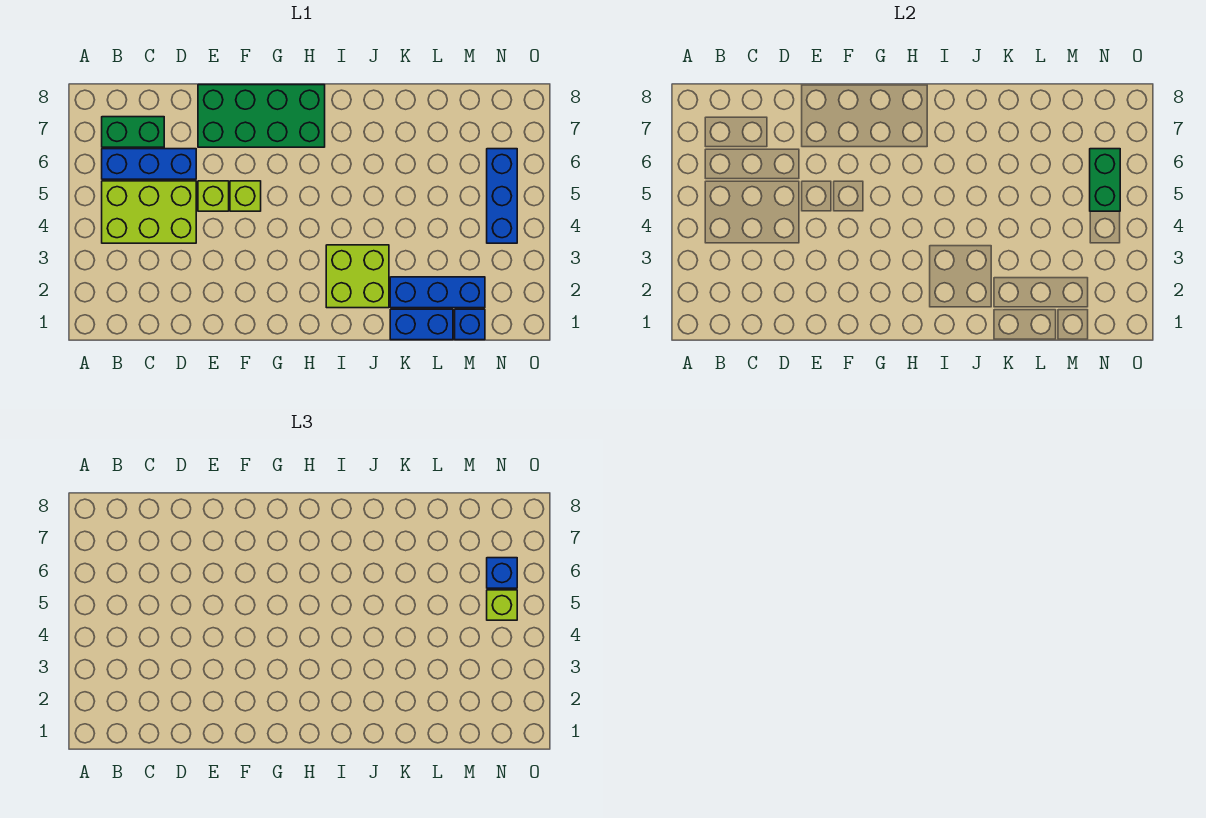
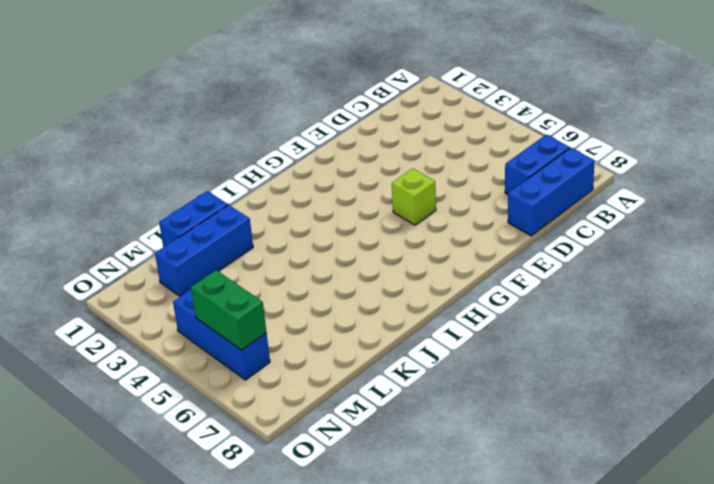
blue 1x2 brick [505,135,570,194] -> green 1x2 brick [102,117,164,147]
blue 1x3 brick [508,148,595,236] -> blue 1x3 brick moved to [102,149,196,179]
none -> lime 2x3 brick [102,181,196,243]
none -> lime 1x1 brick [198,181,229,211]
none -> green 2x4 brick [198,85,325,147]

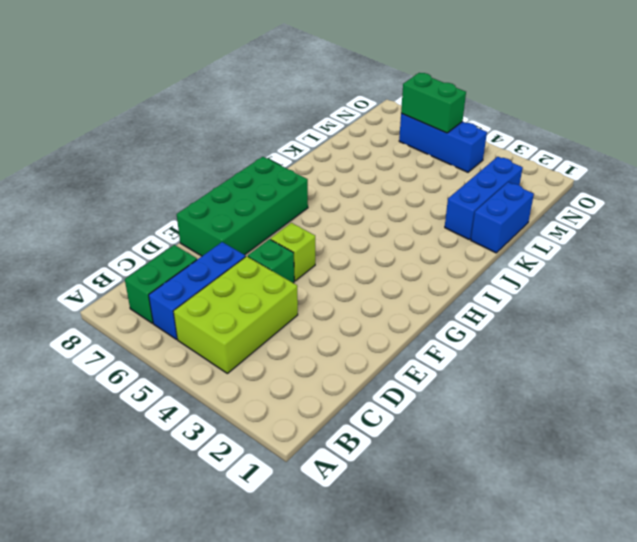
green 1x1 brick [248,239,294,283] -> lime 1x1 brick [198,181,229,211]
none -> lime 2x2 brick [326,245,389,308]
none -> blue 1x1 brick [455,309,485,340]
none -> lime 1x1 brick [487,590,517,620]

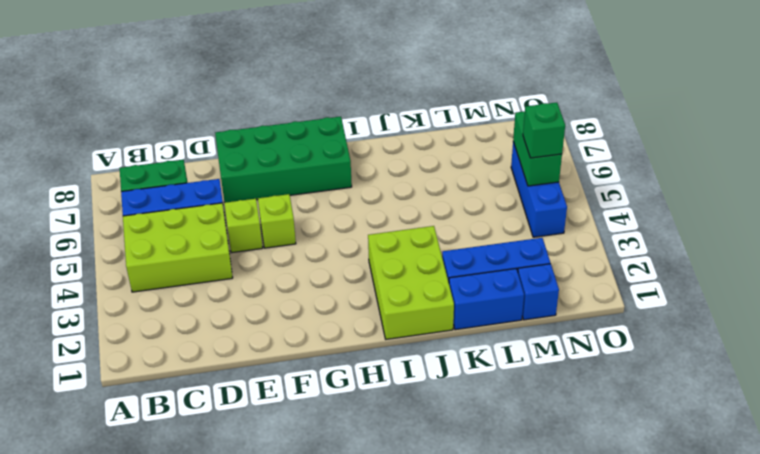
lime 2x3 brick [368,226,454,339] -> lime 2x2 brick [326,245,389,308]
green 1x1 brick [523,102,565,158] -> lime 1x1 brick [487,590,517,620]
none -> blue 1x1 brick [487,558,517,588]

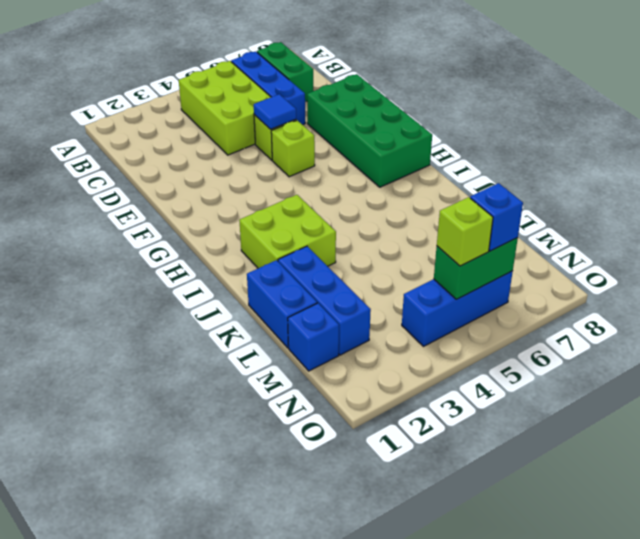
blue 1x1 tile [254,94,296,129] -> none

